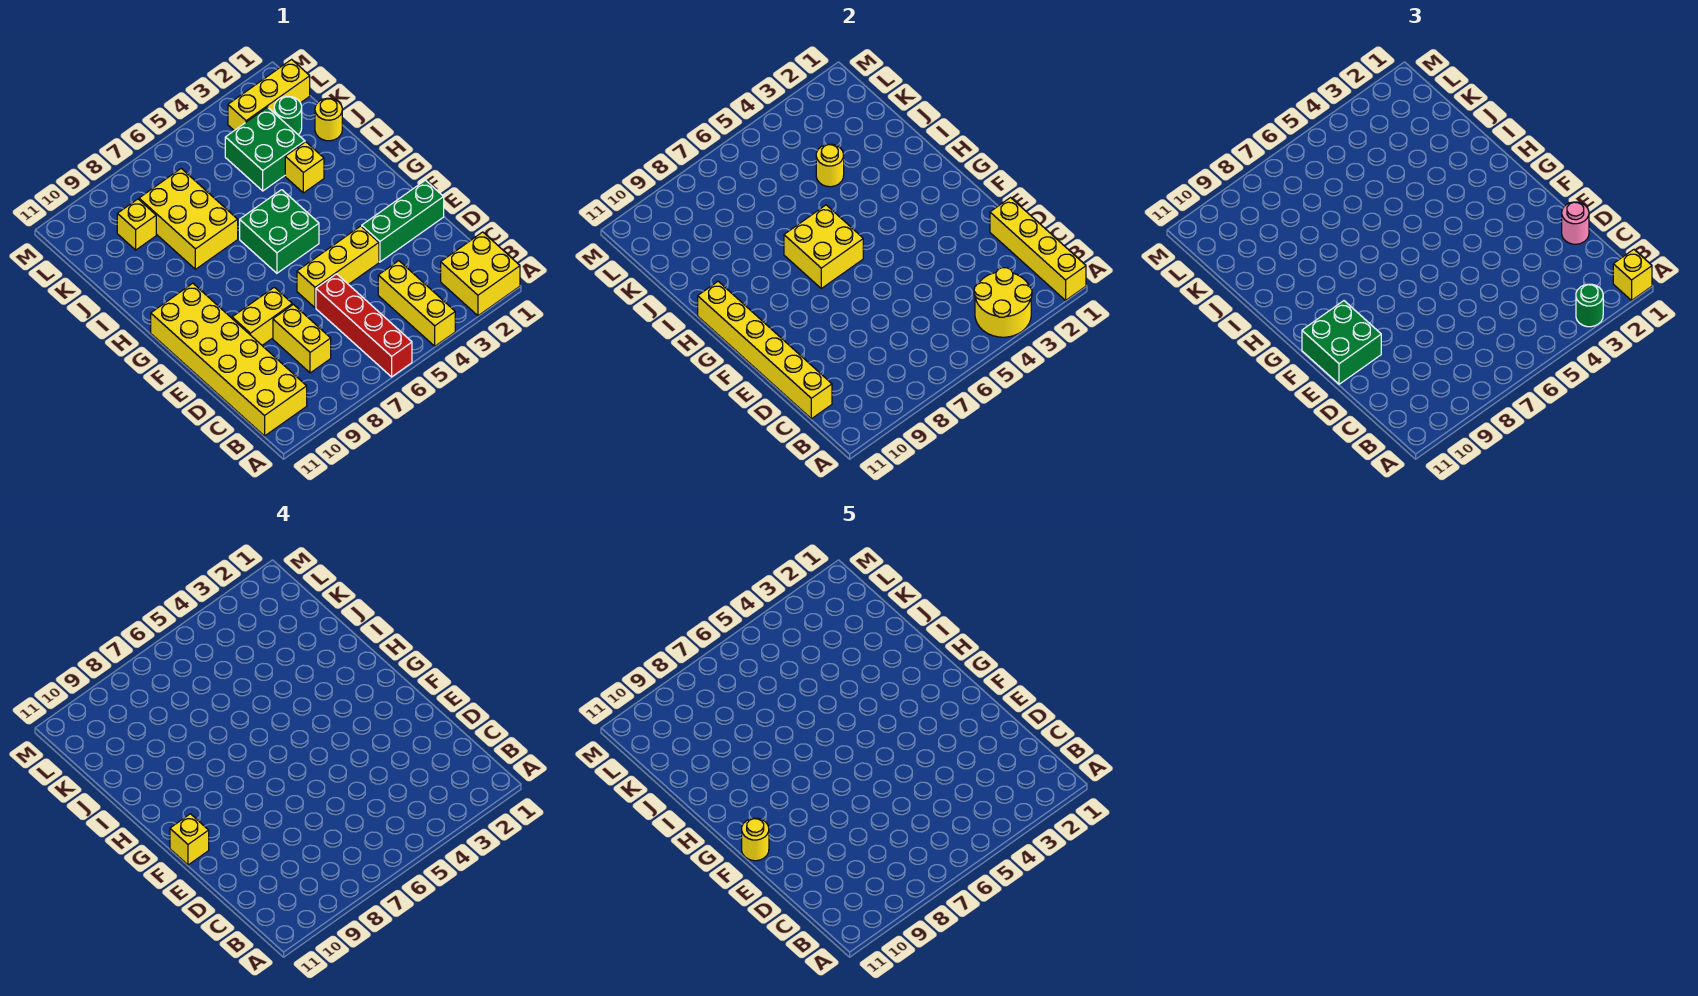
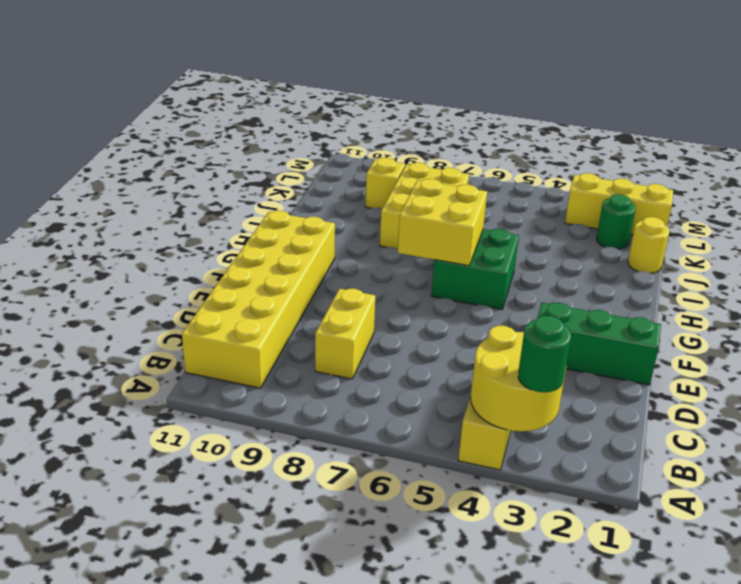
none -> yellow 2x2 brick [441,232,520,316]
none -> red 1x4 brick [316,274,412,377]
none -> yellow 1x3 brick [297,226,379,308]

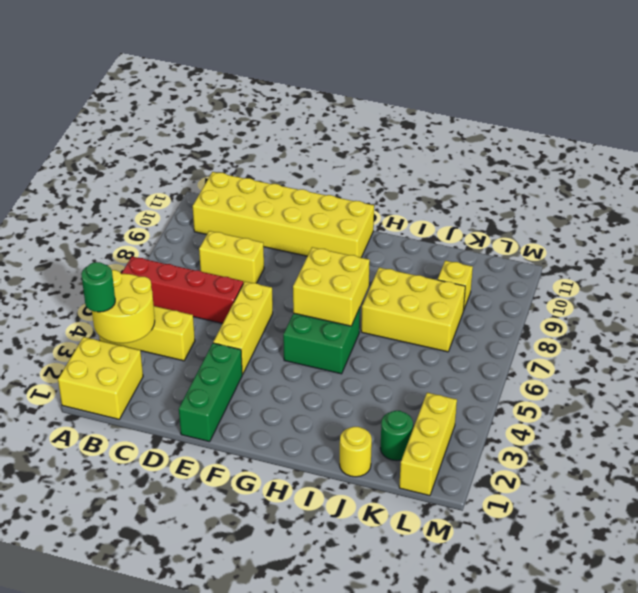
none -> yellow 1x2 brick [232,287,292,345]
none -> yellow 1x1 brick [285,142,324,193]
none -> green 2x2 brick [225,107,305,191]

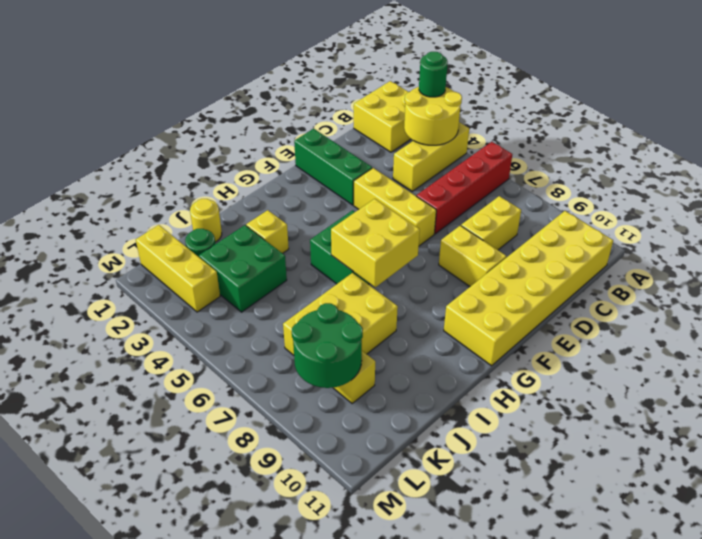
green 2x2 round brick [292,303,363,388] -> none
none -> yellow 1x4 brick [990,198,1086,300]
none -> yellow 1x6 brick [698,281,832,419]
none -> yellow 1x1 round brick [816,144,844,187]

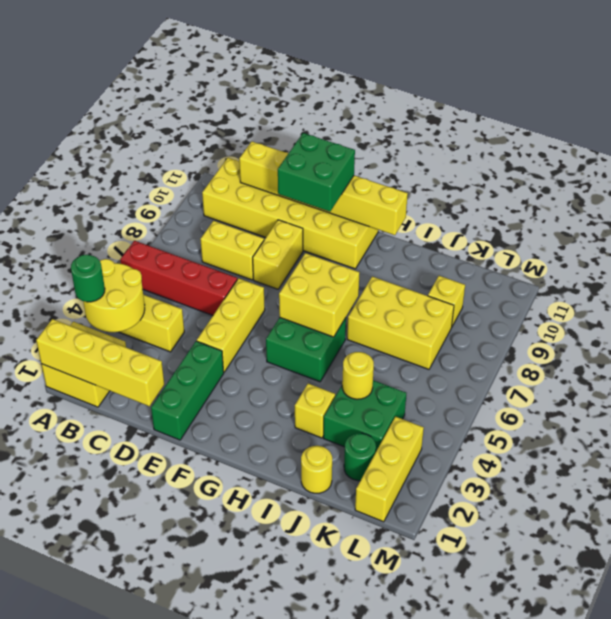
none -> yellow 1x1 brick [1613,249,1652,300]
none -> pink 1x1 round brick [1562,202,1589,244]
none -> yellow 1x1 brick [170,814,209,865]

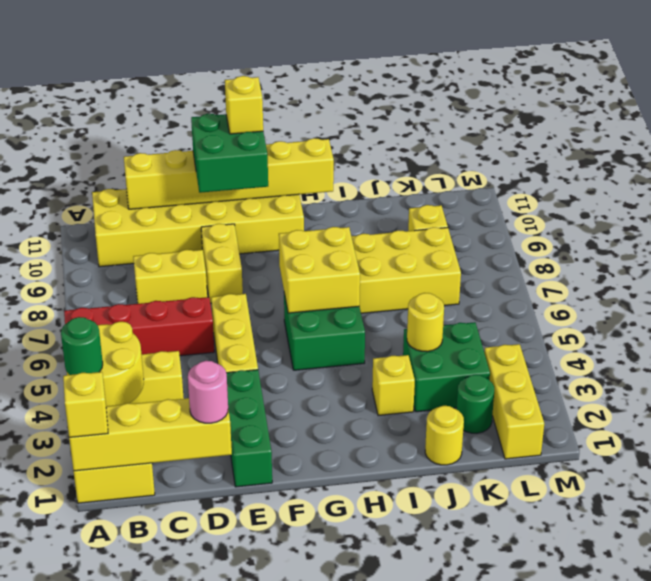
none -> yellow 1x1 round brick [742,818,769,861]

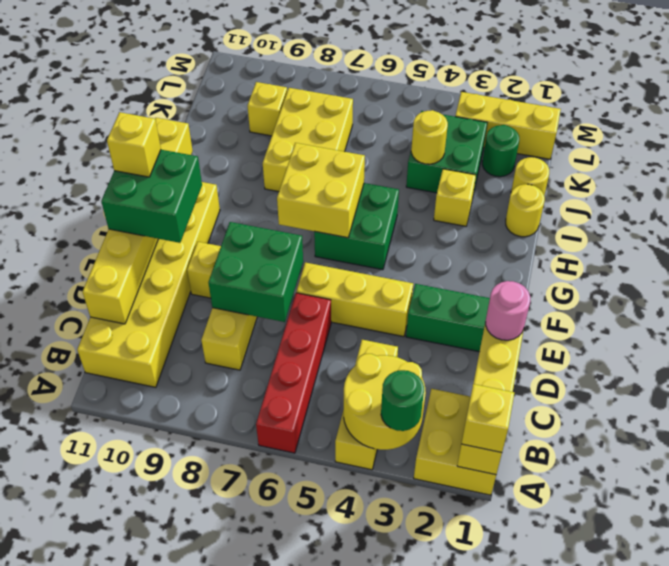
green 2x2 brick [208,222,303,322] -> none
yellow 1x1 round brick [506,184,545,237] -> yellow 1x1 round brick moved to [742,818,769,861]

